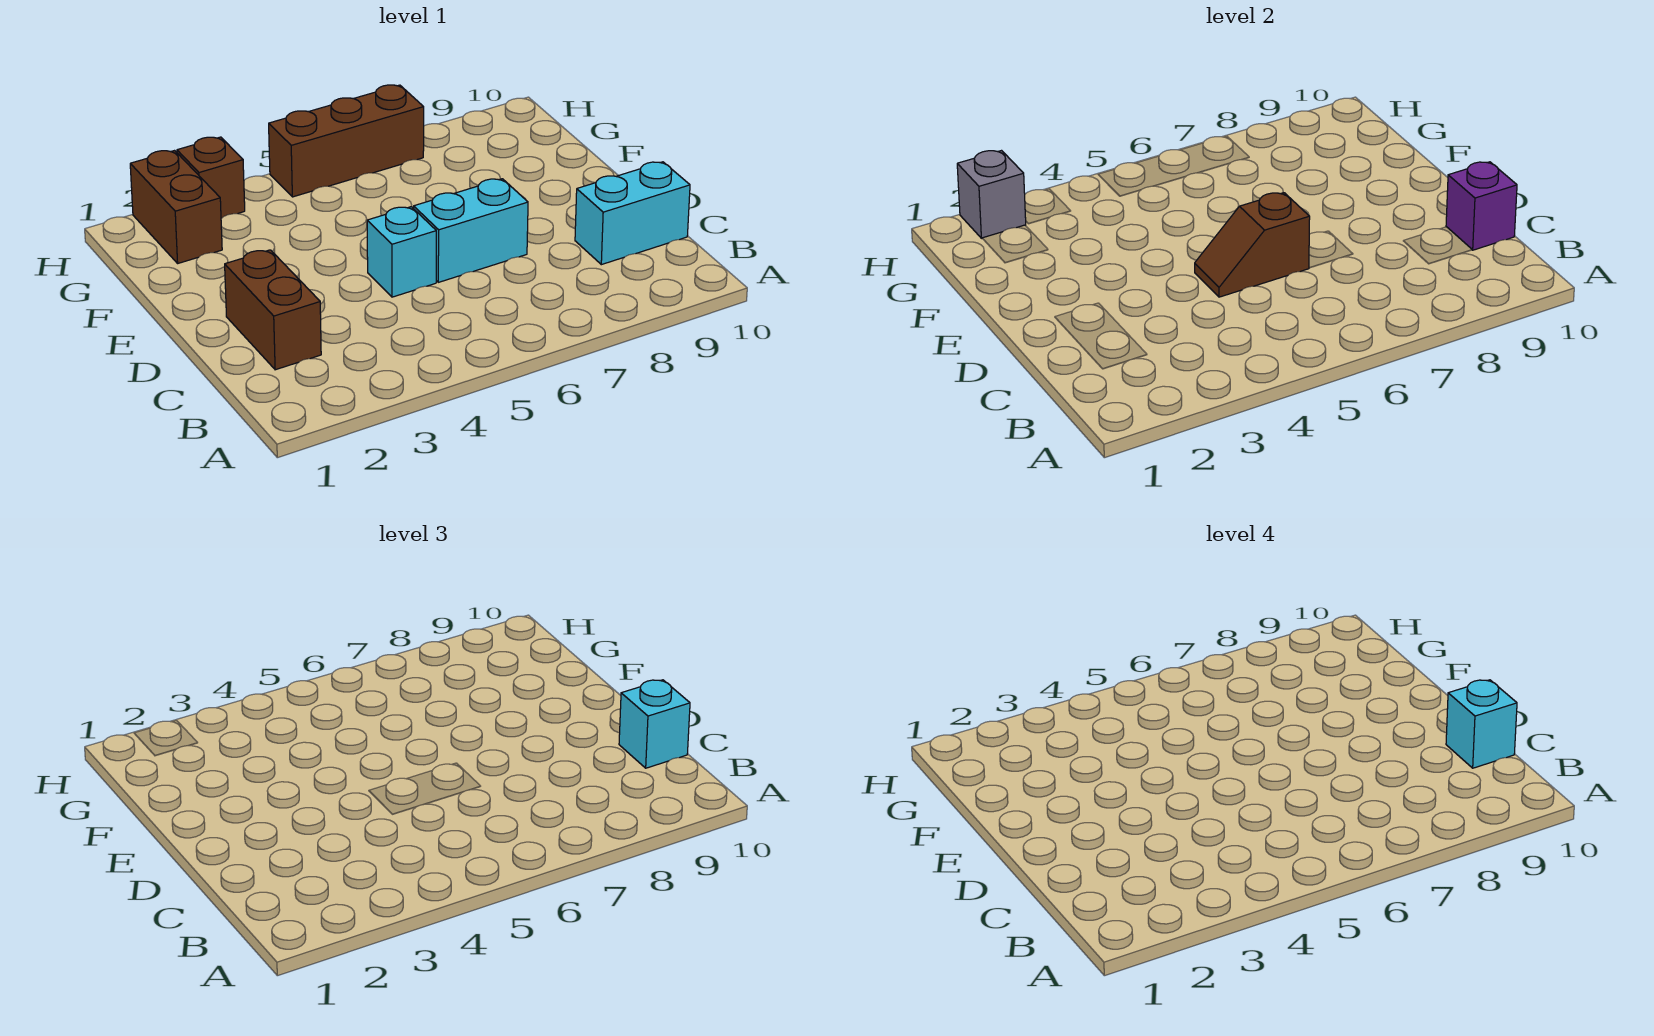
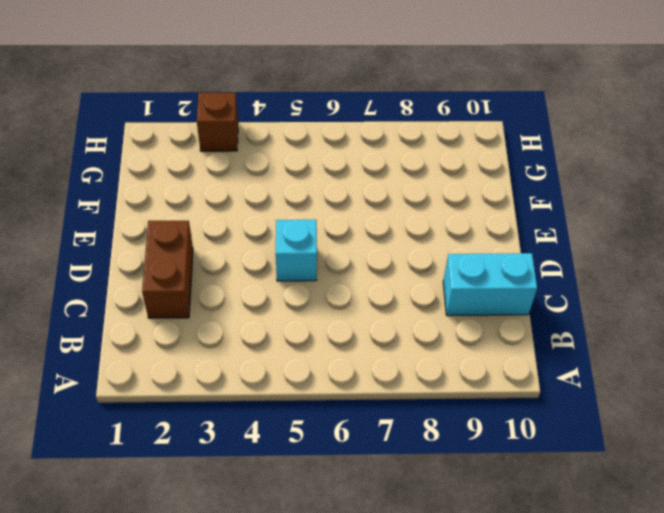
none -> cyan 1x2 brick [414,179,528,282]
none -> brown 1x2 brick [130,151,222,263]
none -> brown 1x3 brick [269,85,424,197]

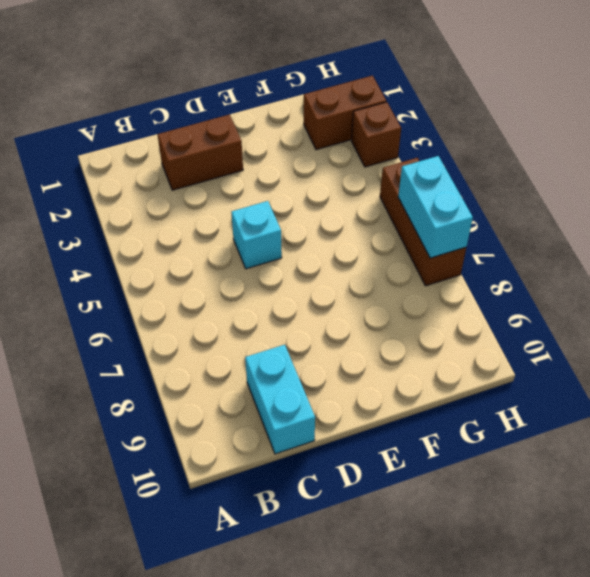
cyan 1x2 brick [398,156,473,258] -> cyan 1x2 brick moved to [414,179,528,282]
none -> purple 1x1 brick [1446,162,1517,250]
none -> brown 1x2 slope [1195,193,1310,297]
none -> grey 1x1 brick [957,151,1026,238]

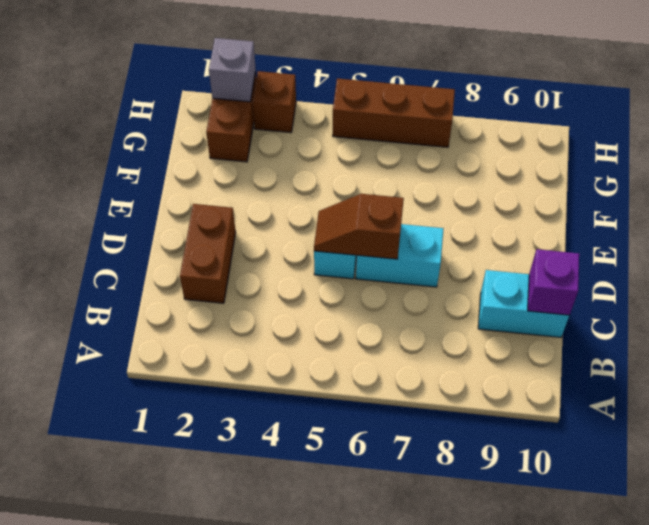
none -> cyan 1x1 brick [619,680,690,768]
none -> cyan 1x1 brick [1446,680,1517,768]

